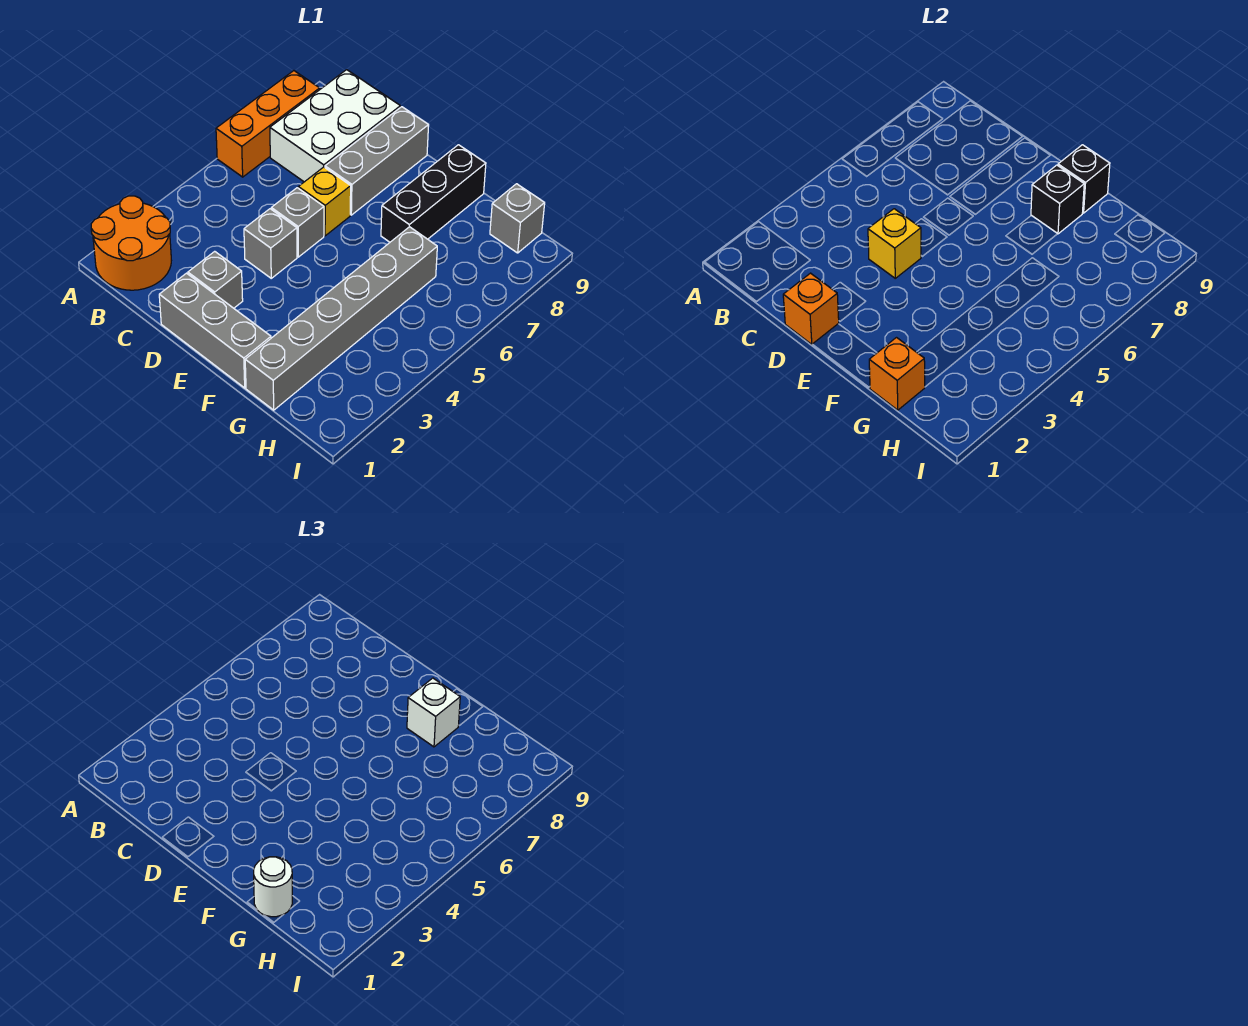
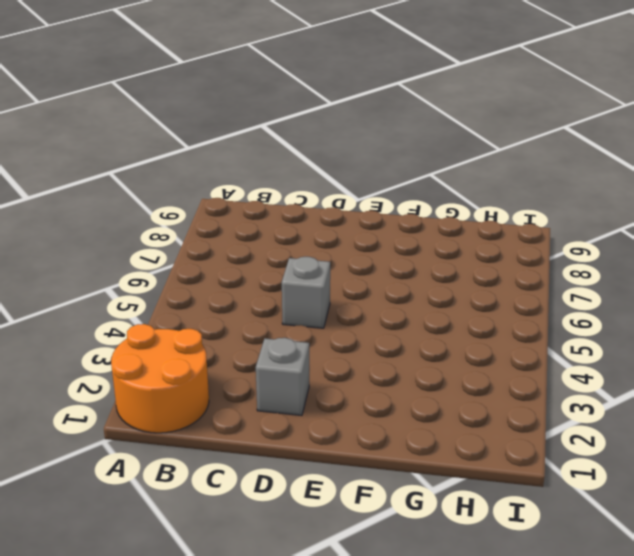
none -> orange 1x3 brick [216,71,320,177]
none -> white 2x3 brick [270,70,400,182]
none -> grey 1x3 brick [159,273,271,388]

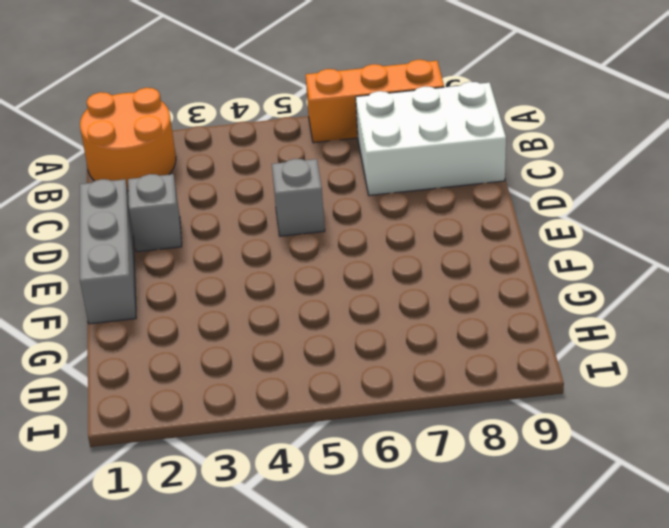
none -> grey 1x1 brick [244,209,297,278]
none -> yellow 1x1 brick [298,167,351,236]
none -> grey 1x3 brick [325,107,429,215]

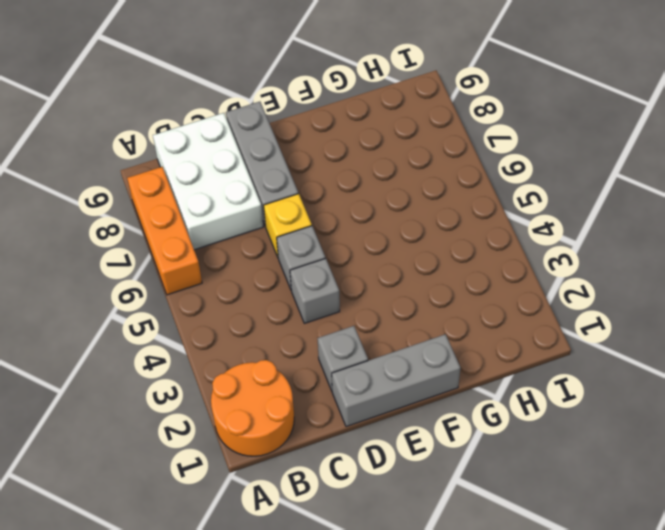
none -> black 1x3 brick [381,145,486,242]
none -> grey 1x6 brick [245,227,437,410]
none -> grey 1x1 brick [490,184,545,253]

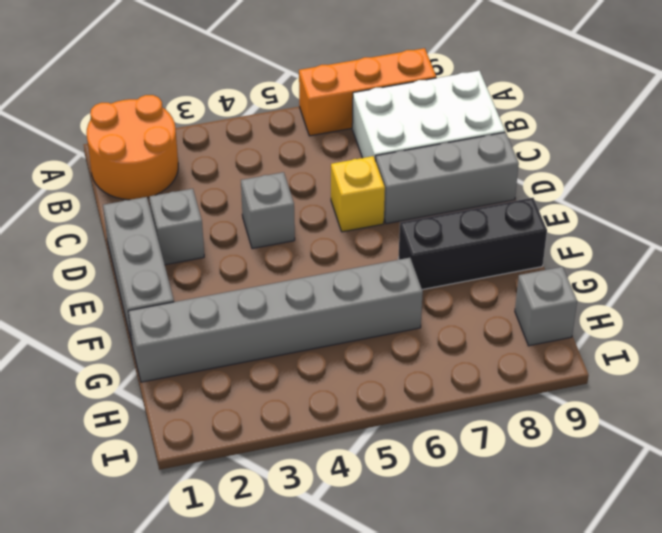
none -> grey 1x1 brick [271,188,324,257]
none -> orange 1x1 brick [783,273,839,344]
none -> yellow 1x1 brick [868,209,921,278]

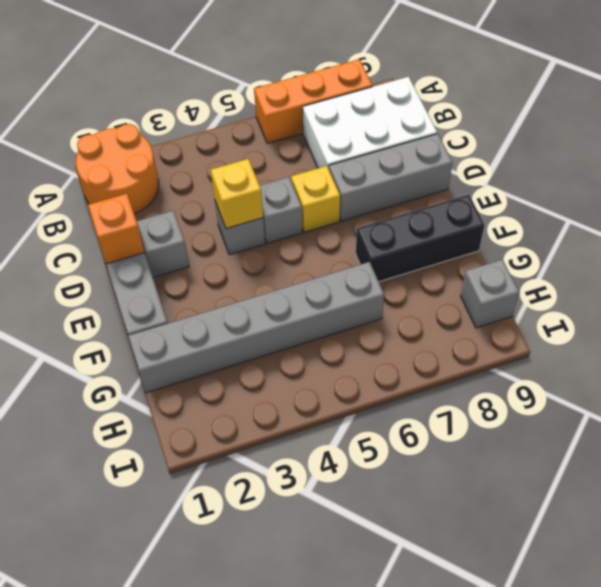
none -> black 1x1 brick [1031,165,1084,234]
none -> black 1x1 brick [1058,145,1110,213]
none -> orange 1x1 brick [869,338,925,410]

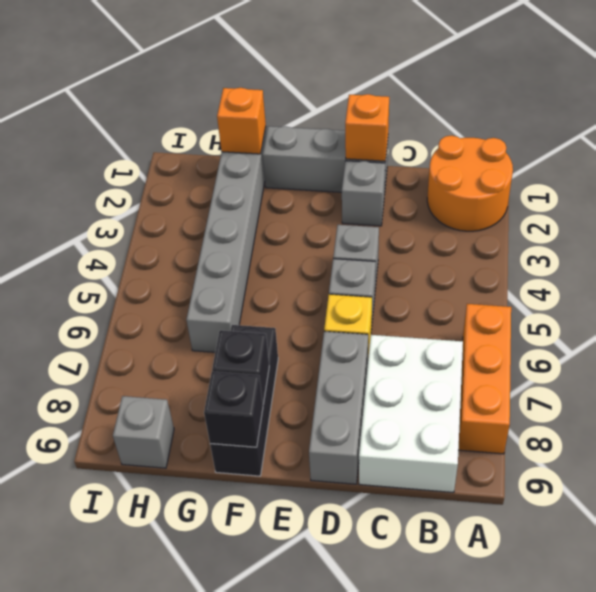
none -> yellow 1x1 brick [868,209,921,278]
none -> white 1x1 brick [407,678,460,747]
none -> white 1x1 round brick [254,857,292,917]

